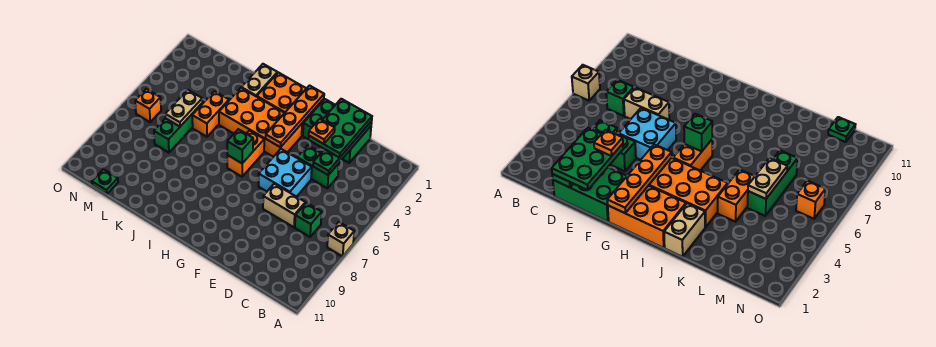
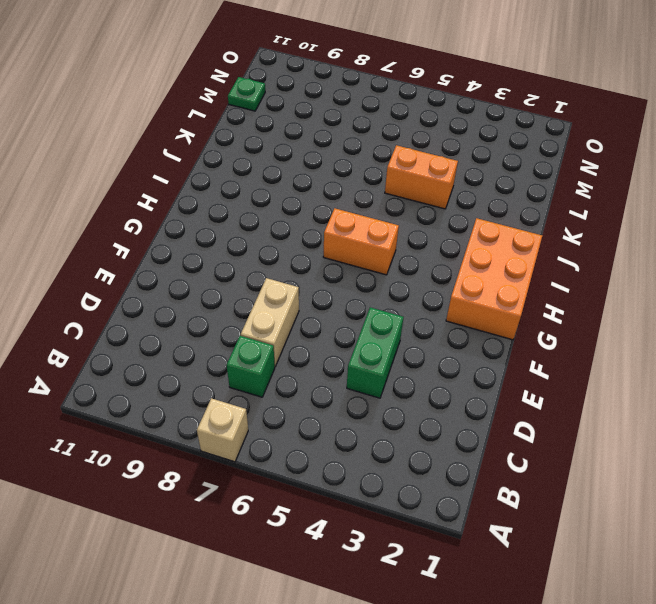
none -> green 2x3 brick [303,99,371,163]
none -> cyan 2x2 brick [259,149,312,197]
none -> orange 2x4 brick [219,88,302,157]

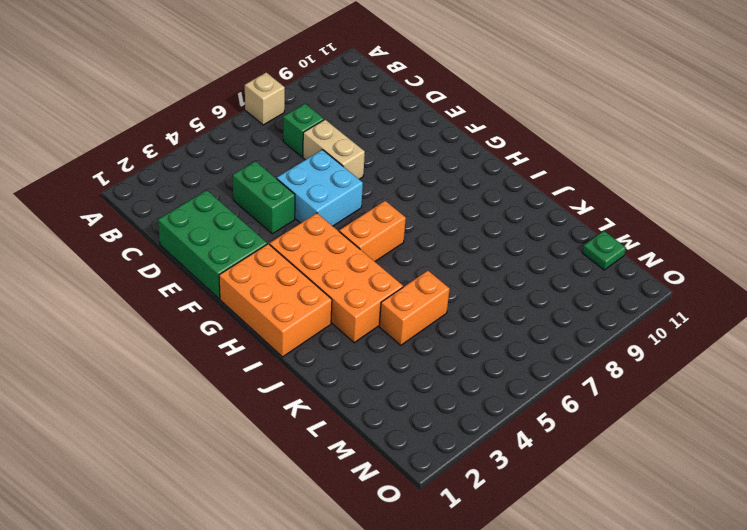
none -> tan 1x2 brick [241,64,277,97]
none -> green 1x3 brick [154,104,202,153]
none -> orange 1x1 brick [135,89,161,122]

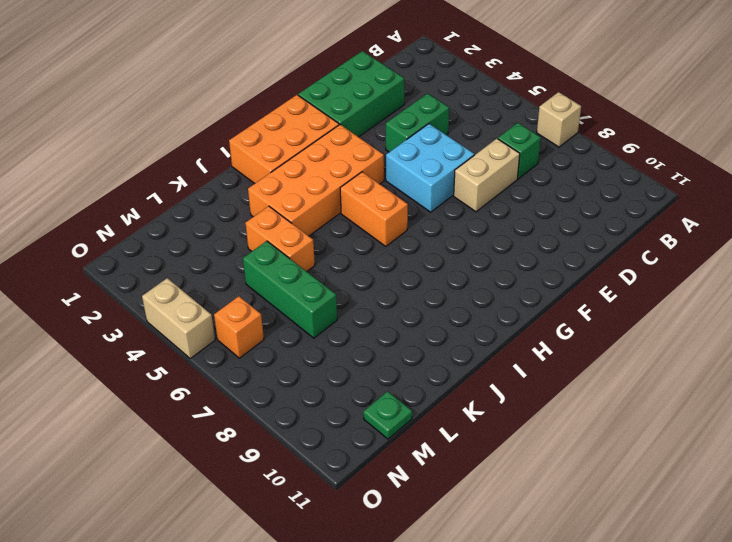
tan 1x2 brick [142,278,215,359] -> tan 1x2 brick moved to [241,64,277,97]
none -> green 1x4 plate [313,121,372,175]
none -> orange 1x4 plate [266,86,324,147]
none -> green 1x1 brick [227,129,253,163]

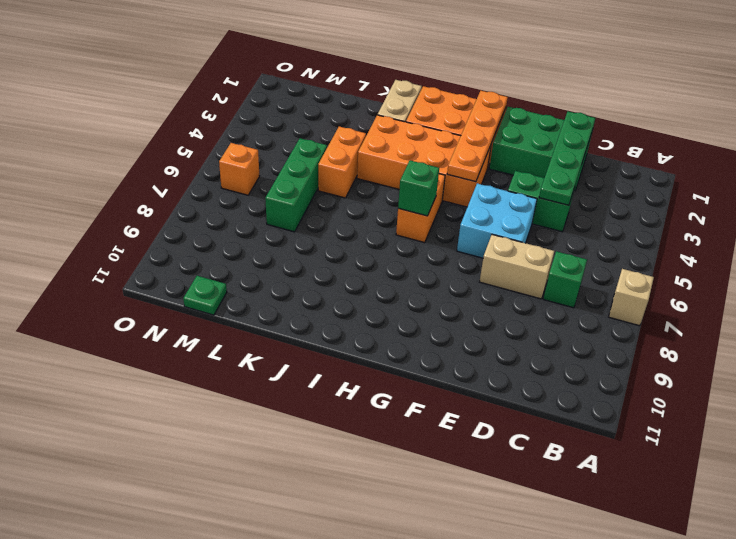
none -> tan 1x2 plate [165,90,202,126]
none -> green 2x3 plate [308,99,372,158]
none -> orange 1x1 plate [309,119,335,144]

